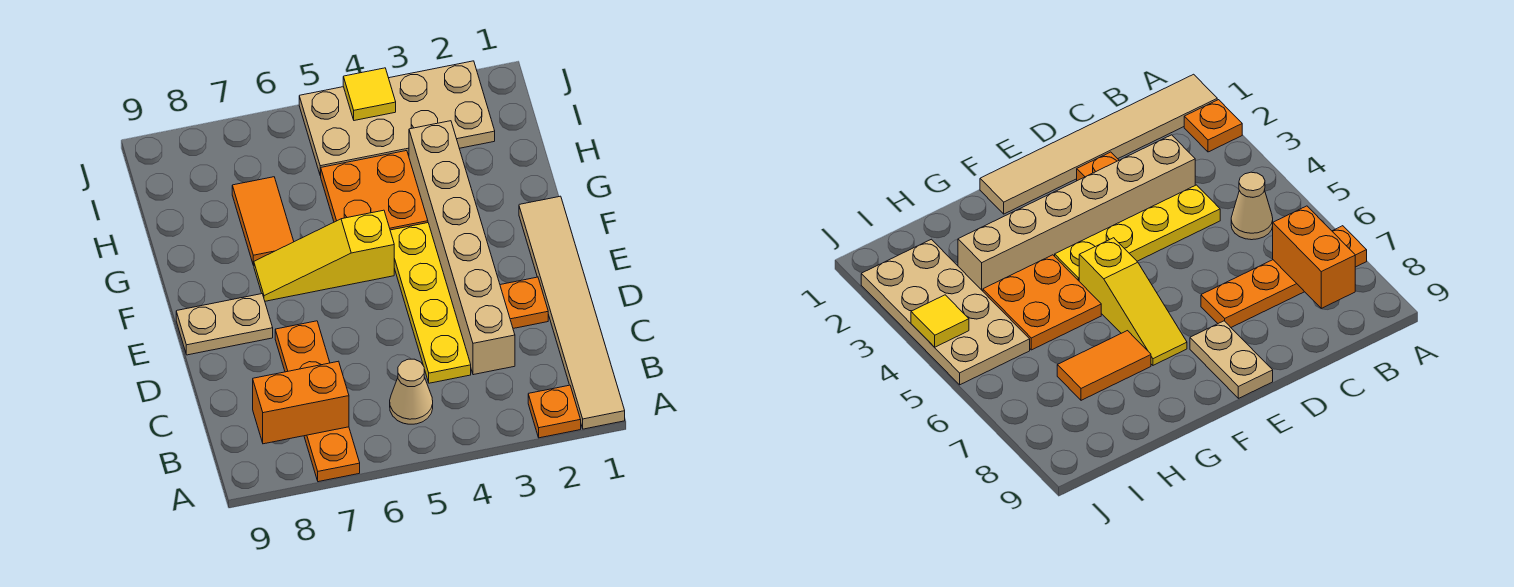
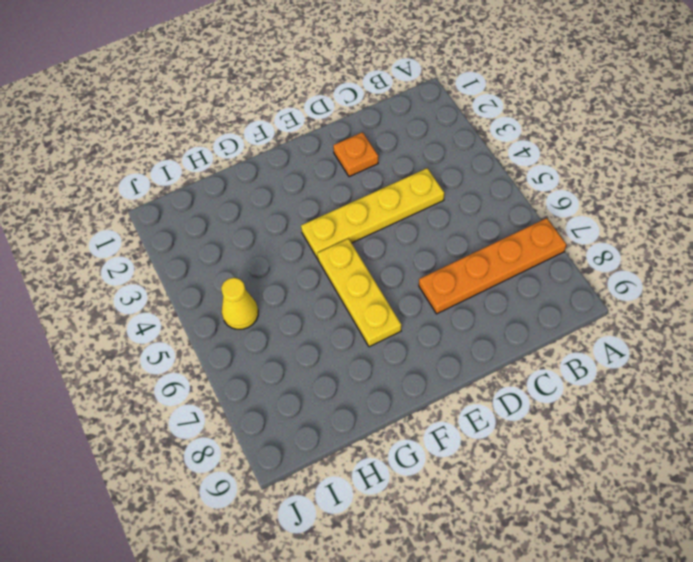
yellow 1x3 plate [317,239,401,347] -> yellow 1x3 slope [254,210,394,301]
yellow 1x1 cone [221,278,258,329] -> tan 2x4 plate [299,61,495,176]
none -> tan 1x6 tile [519,196,625,429]
none -> orange 1x1 plate [528,385,581,438]
none -> tan 1x1 cone [390,359,433,424]

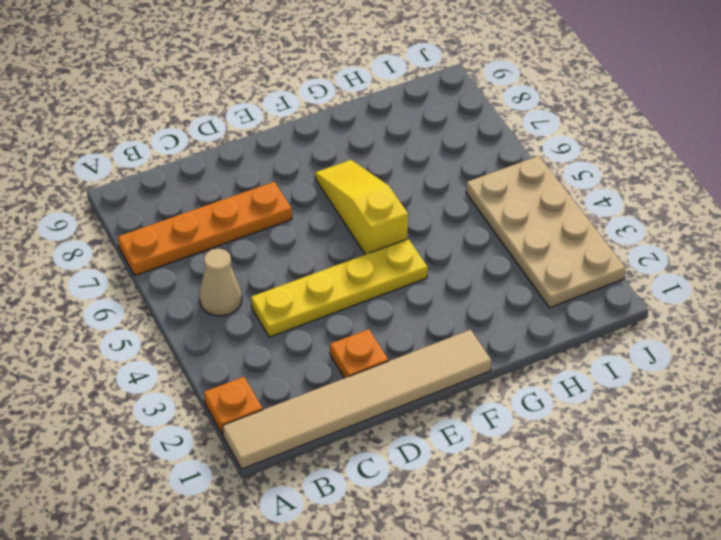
none -> tan 1x6 brick [409,121,515,375]
none -> tan 1x2 plate [176,294,273,355]
none -> orange 2x2 plate [321,151,428,230]

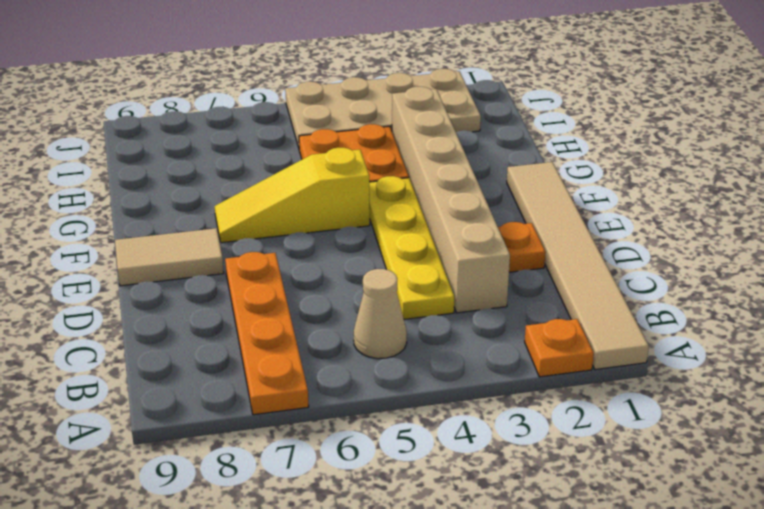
tan 1x2 tile [115,228,224,286] -> tan 1x2 plate [176,294,273,355]
none -> orange 1x2 tile [232,177,294,265]
none -> orange 1x2 brick [253,361,349,444]
none -> yellow 1x1 tile [343,68,396,121]

